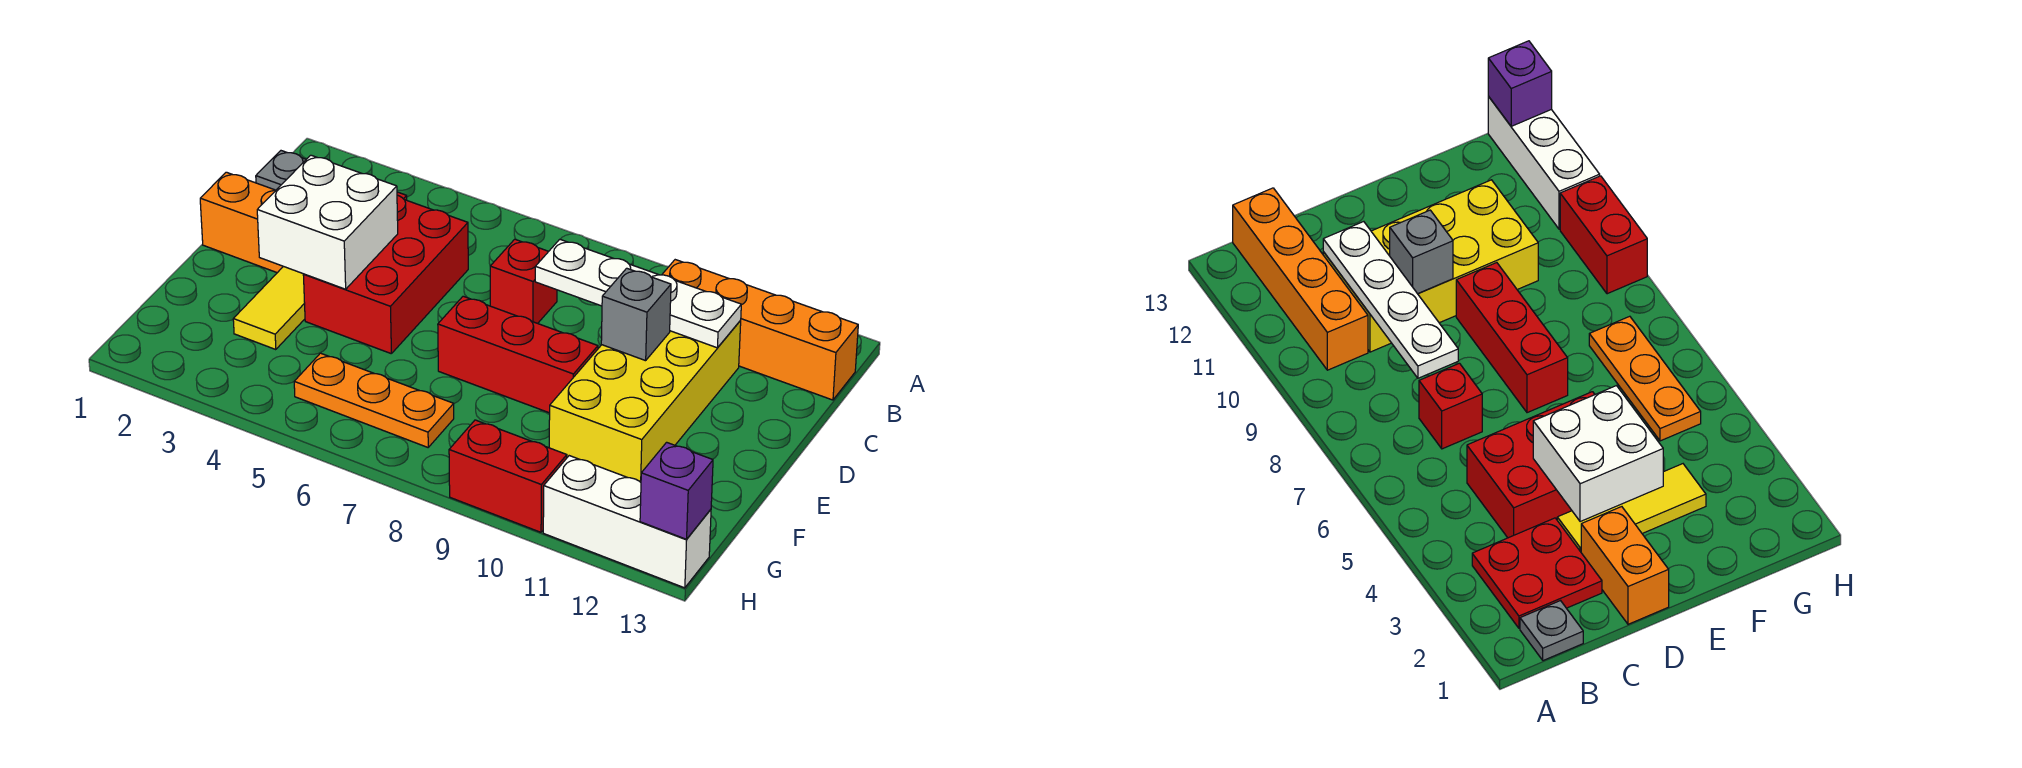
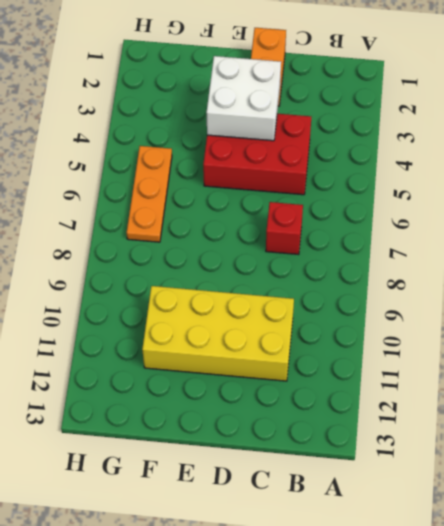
none -> grey 1x1 plate [256,151,306,190]
none -> red 2x2 plate [1472,518,1602,628]
none -> orange 1x4 brick [662,260,858,400]

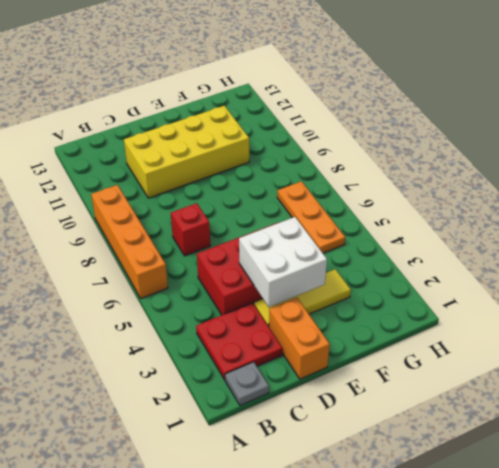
orange 1x4 brick [91,185,168,299] -> orange 1x4 brick moved to [662,260,858,400]
none -> red 1x3 brick [438,296,598,413]
none -> red 1x2 brick [449,420,567,532]
none -> white 1x3 brick [543,456,711,588]

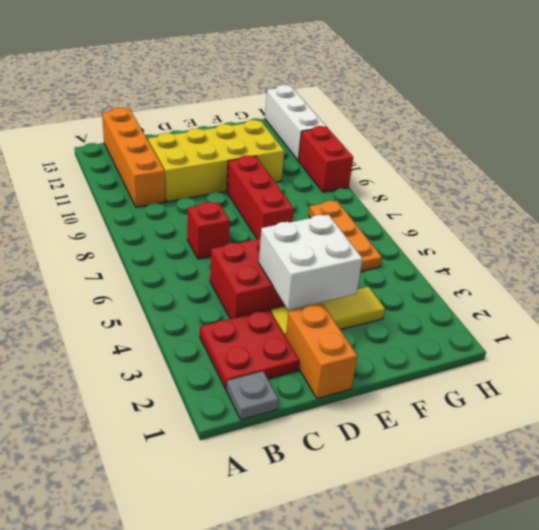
none -> white 1x4 plate [535,239,741,348]
none -> grey 1x1 brick [601,268,671,361]
none -> purple 1x1 brick [640,442,713,539]

